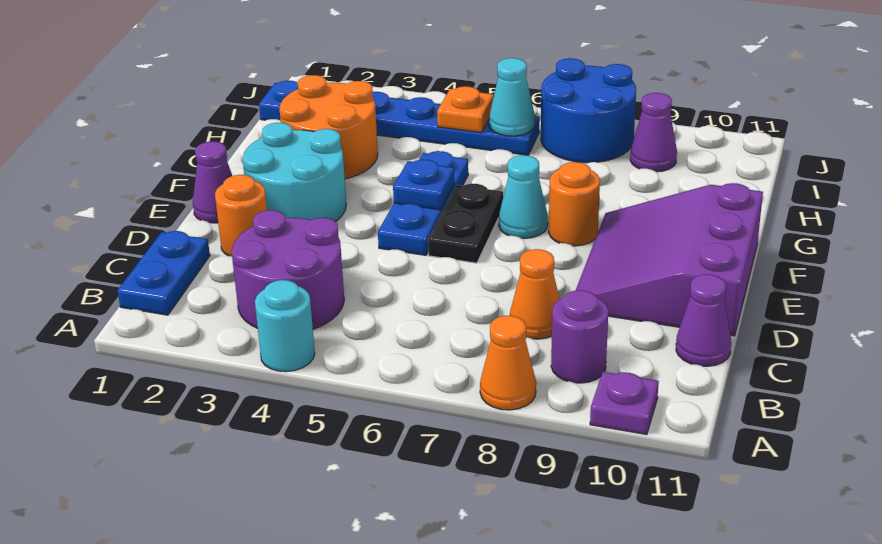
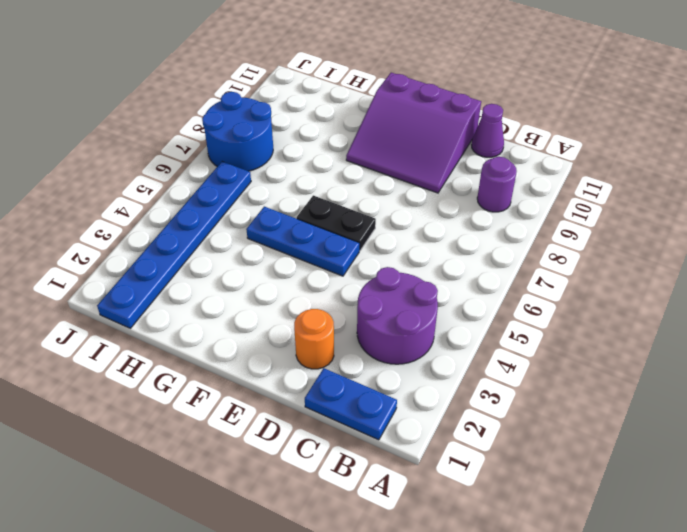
none -> cyan 1x1 round brick [255,280,315,372]
none -> orange 1x1 cone [480,316,536,410]
none -> purple 1x1 plate [590,372,659,435]

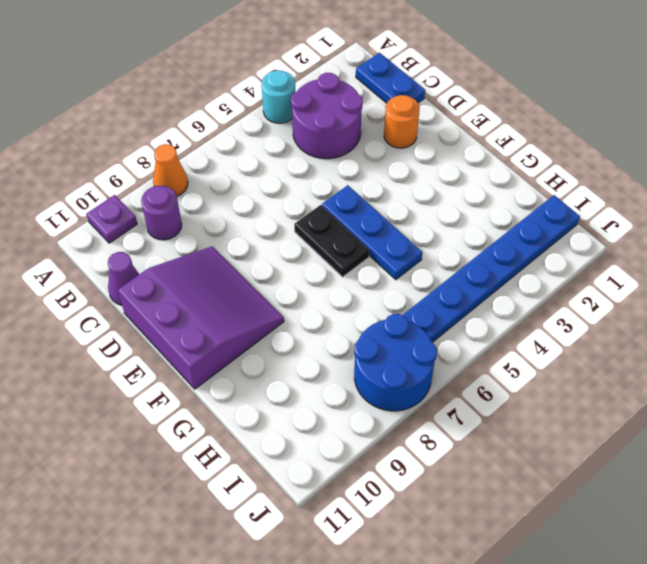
none -> orange 1x1 cone [510,249,559,339]
none -> purple 1x1 cone [193,141,232,223]
none -> cyan 2x2 round brick [243,123,346,222]

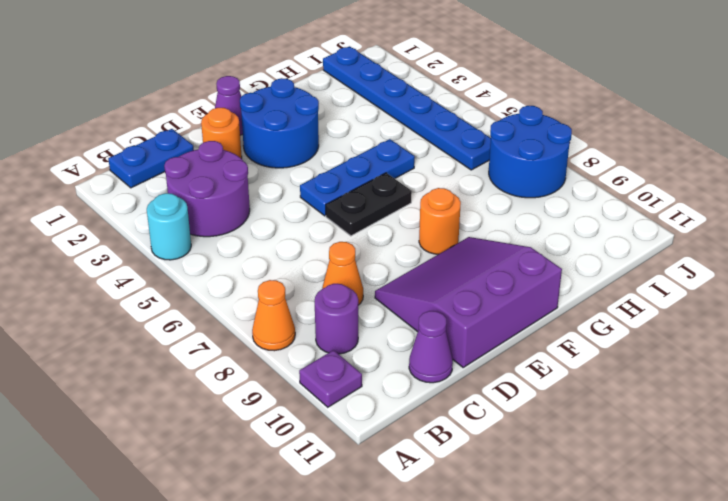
blue 2x2 round brick [240,78,319,168] -> cyan 2x2 round brick [243,123,346,222]
none -> cyan 1x1 cone [499,155,548,239]
none -> orange 2x2 round brick [280,75,378,179]
none -> purple 1x1 cone [630,93,677,172]

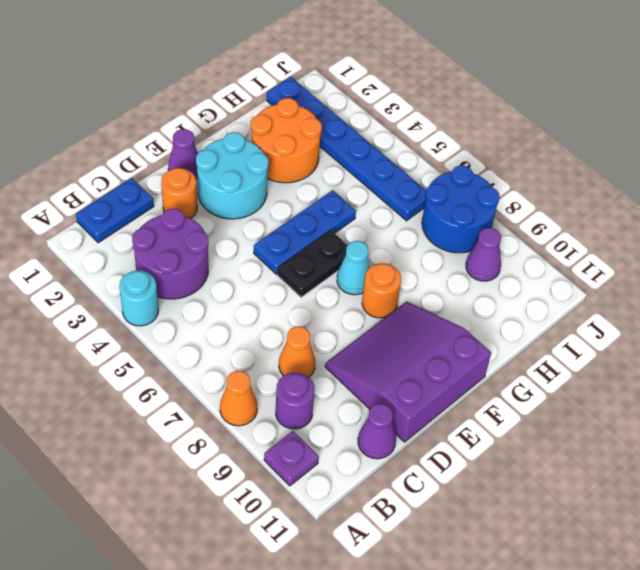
none -> blue 1x1 plate [393,159,454,210]
none -> orange 1x1 plate [437,86,494,133]
none -> cyan 1x1 cone [489,58,535,136]

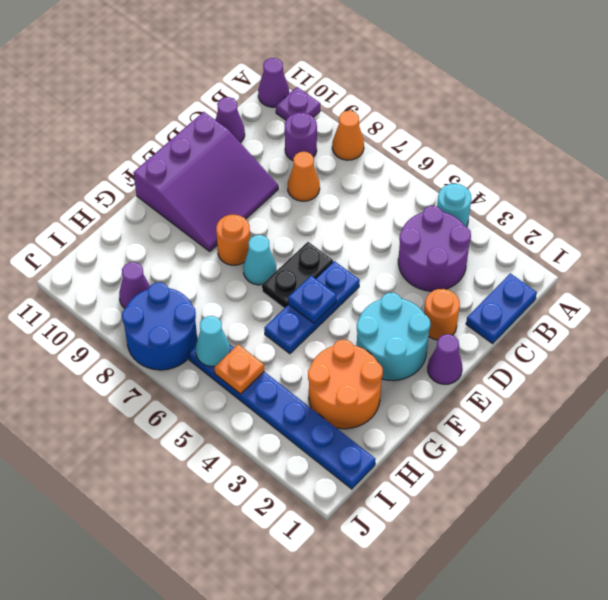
purple 1x1 cone [258,58,289,107] -> none

